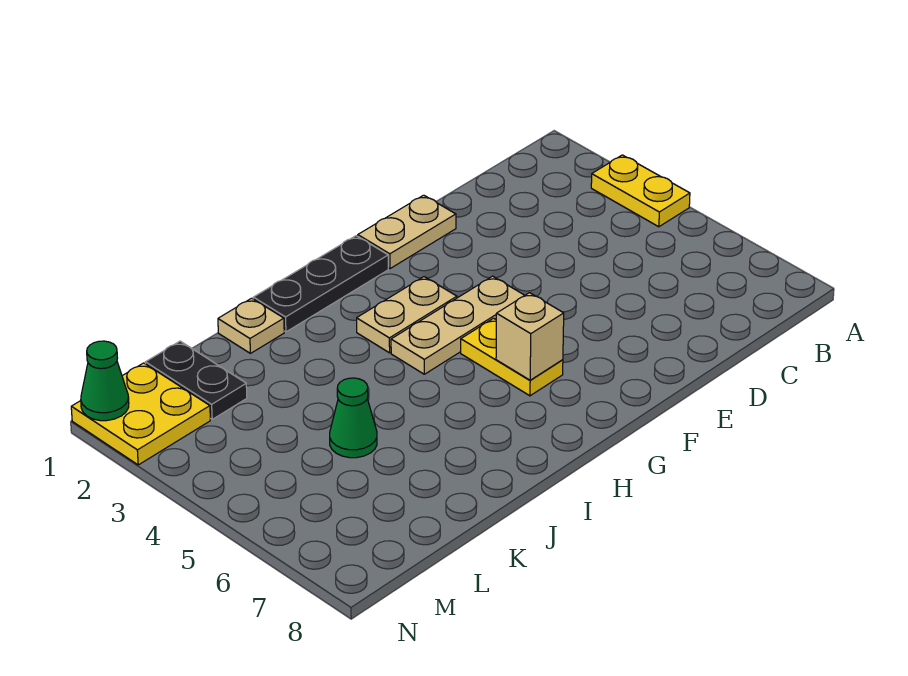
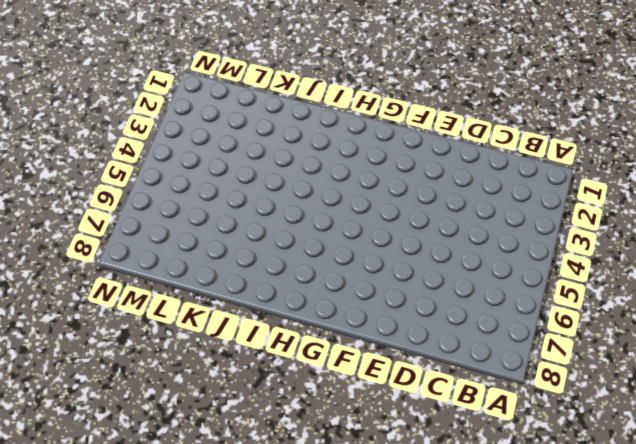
none -> yellow 1x2 plate [591,155,690,227]
none -> tan 1x2 plate [358,195,456,269]
none -> tan 1x3 plate [391,276,525,374]

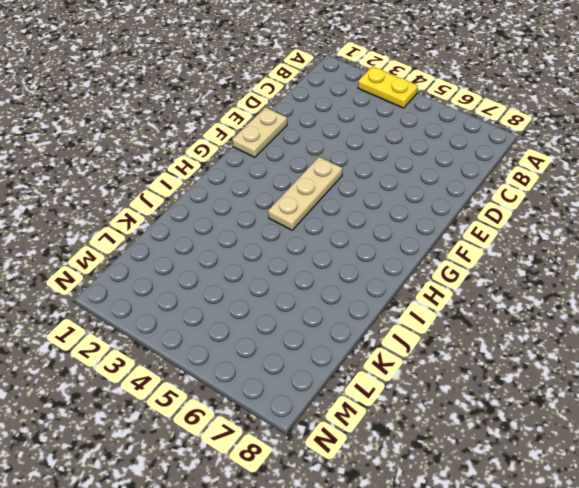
none -> black 1x3 plate [253,236,388,332]
none -> tan 1x2 plate [357,277,457,353]
none -> yellow 1x2 plate [461,318,563,396]

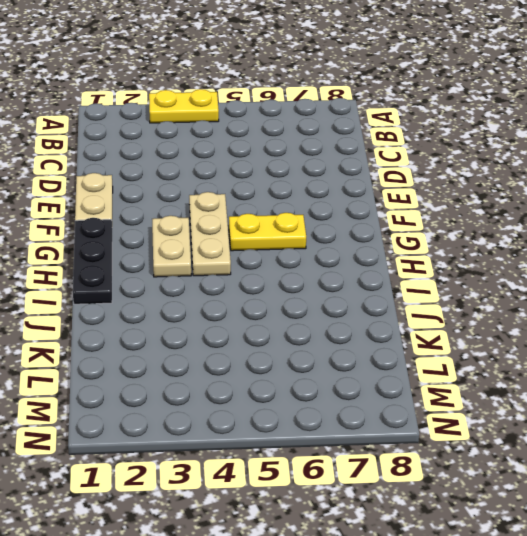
none -> tan 1x1 plate [218,298,284,353]
none -> green 1x1 cone [330,378,377,458]
none -> black 1x2 plate [145,341,247,419]

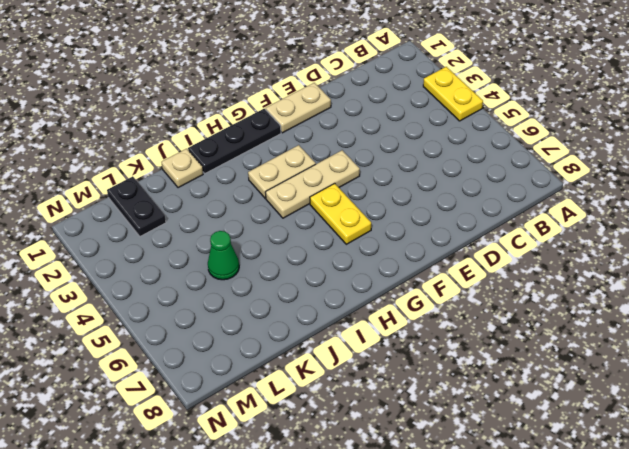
none -> yellow 2x2 plate [71,363,210,465]
none -> tan 1x1 brick [496,293,564,380]
none -> green 1x1 cone [81,341,129,421]

